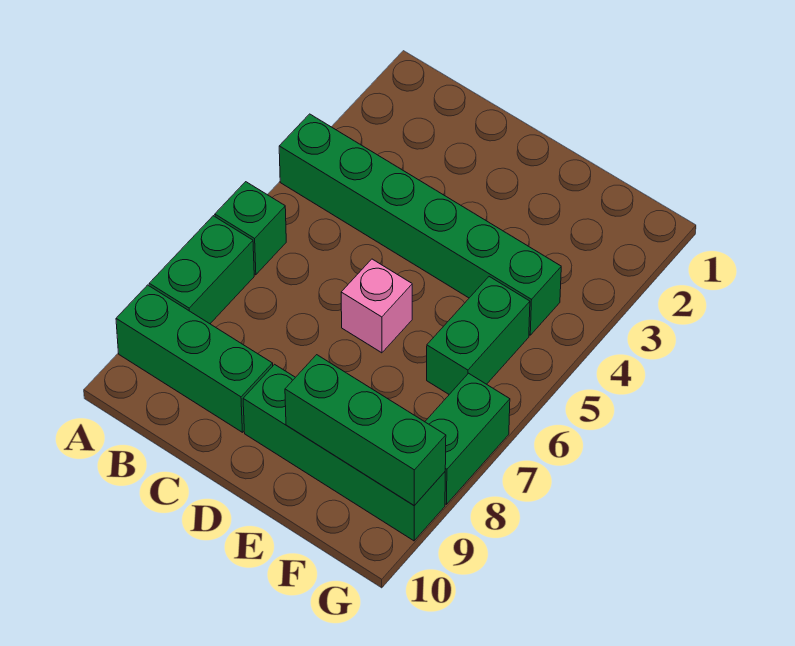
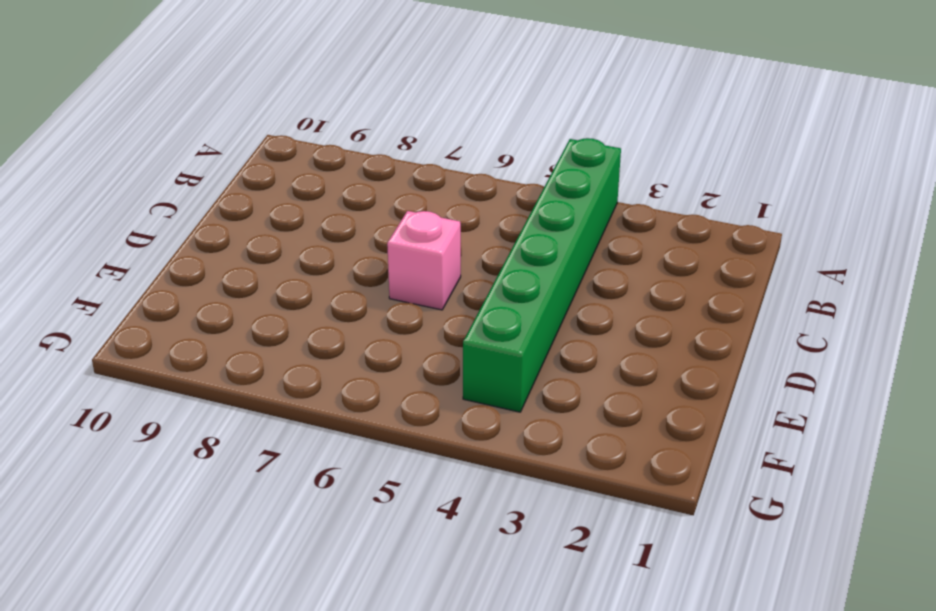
none -> green 1x1 brick [215,182,286,275]
none -> green 1x2 brick [149,216,254,324]

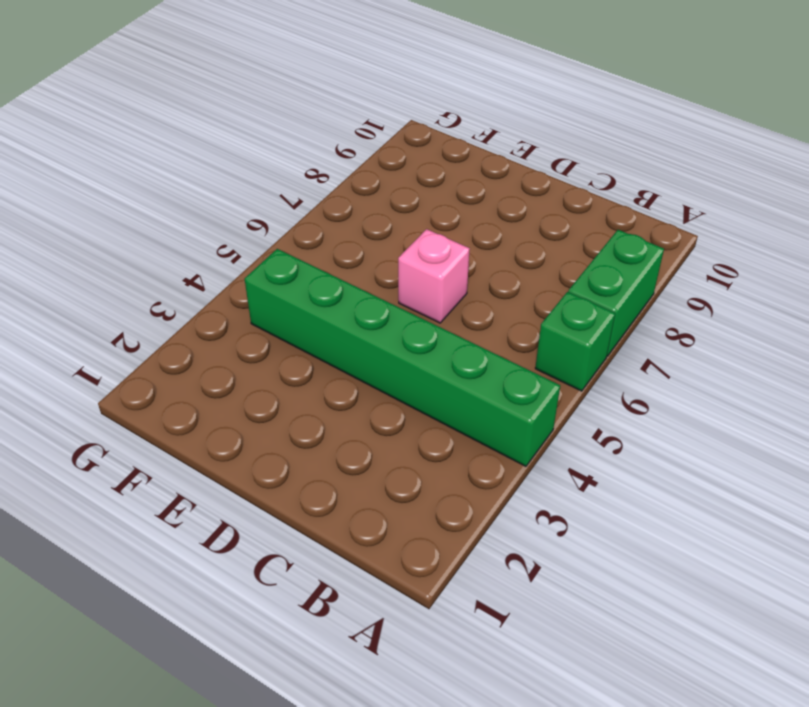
none -> green 1x3 brick [116,285,273,432]
none -> green 1x4 brick [243,364,445,541]

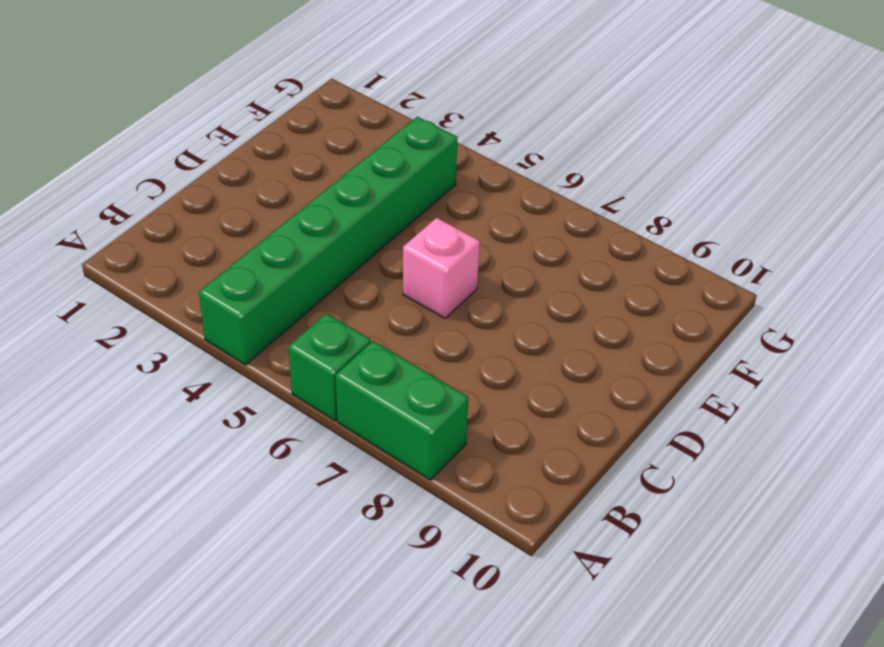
none -> green 1x3 brick [116,285,273,432]
none -> green 1x4 brick [243,364,445,541]

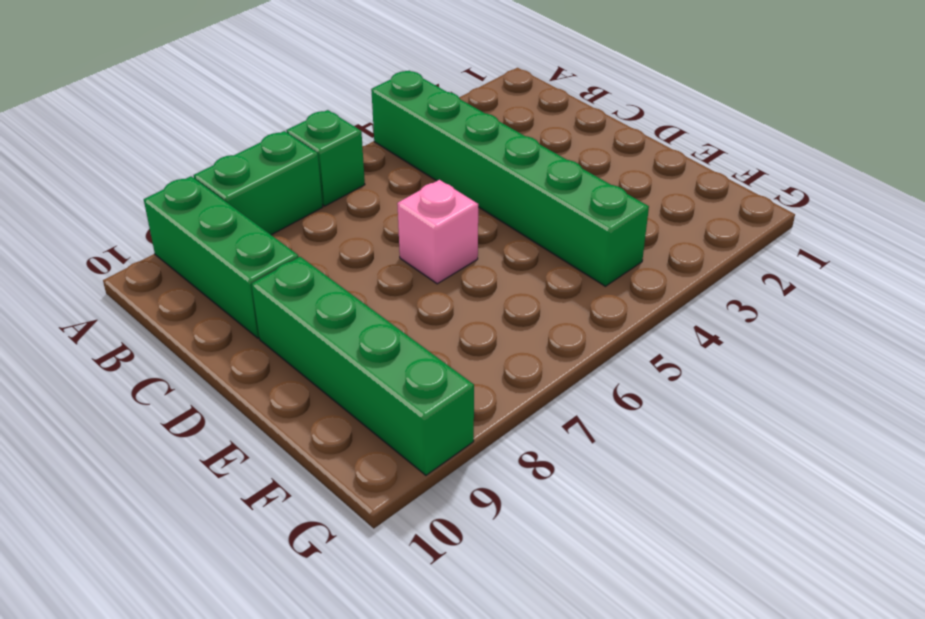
none -> green 1x2 brick [427,277,530,394]
none -> green 1x2 brick [425,373,510,504]

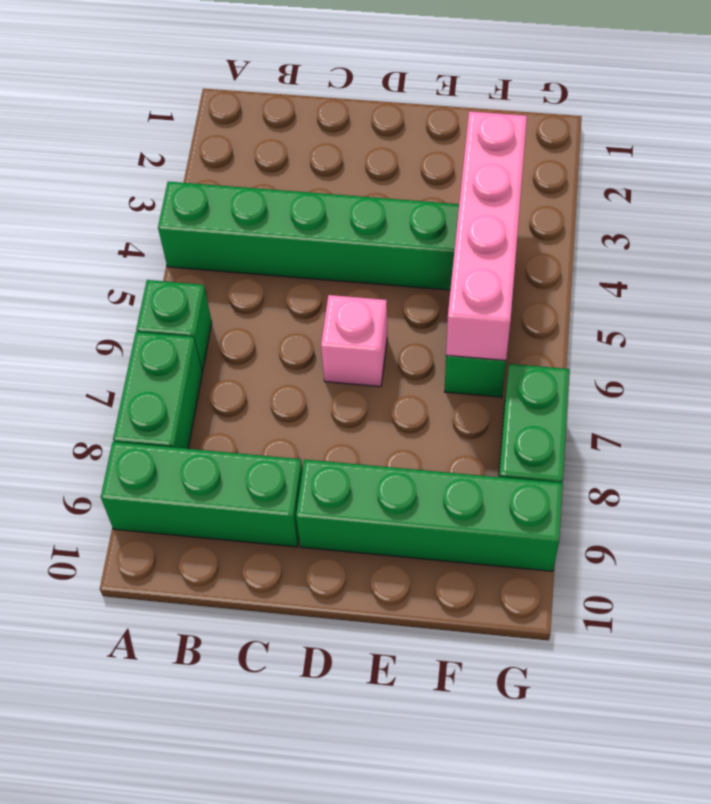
pink 1x4 brick [446,111,527,361] -> none
none -> green 1x3 brick [285,355,446,505]

